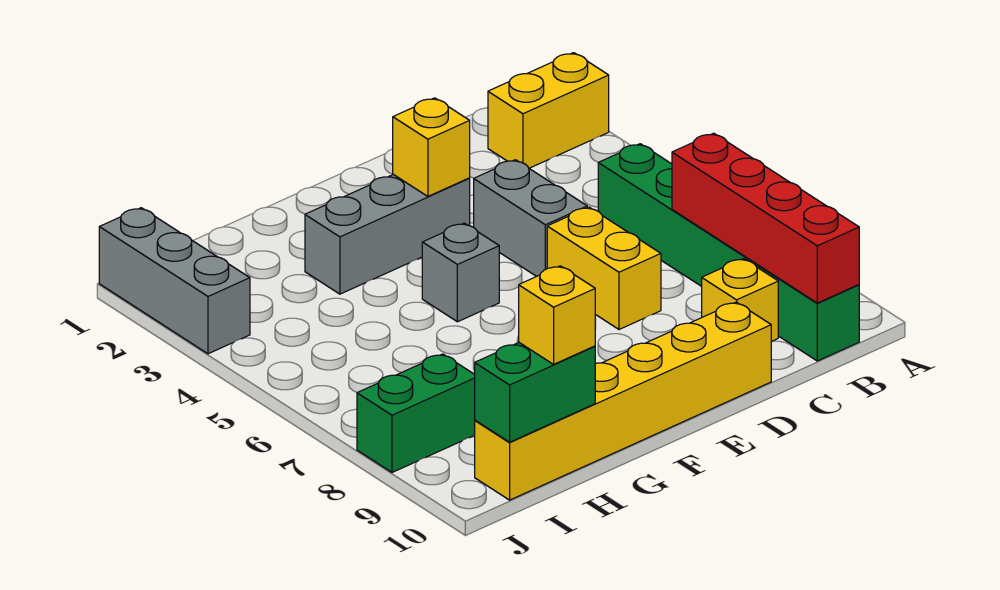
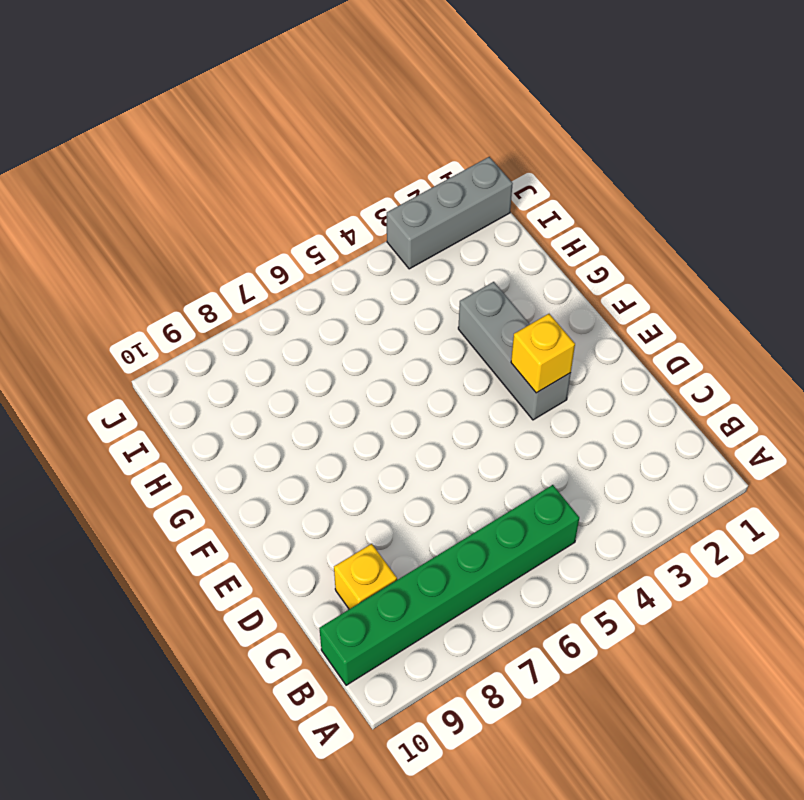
none -> yellow 1x2 brick [488,53,609,168]
none -> grey 1x2 brick [474,160,587,276]
none -> yellow 1x2 brick [547,207,661,329]

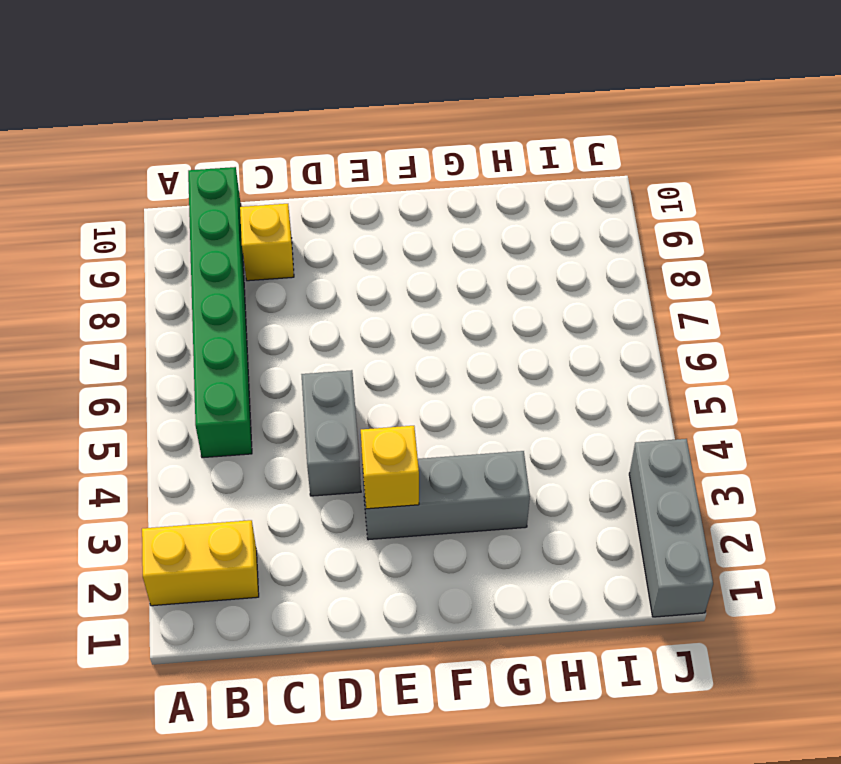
none -> yellow 1x2 brick [547,207,661,329]
none -> yellow 1x6 brick [475,302,771,500]
none -> grey 1x1 brick [422,223,499,322]

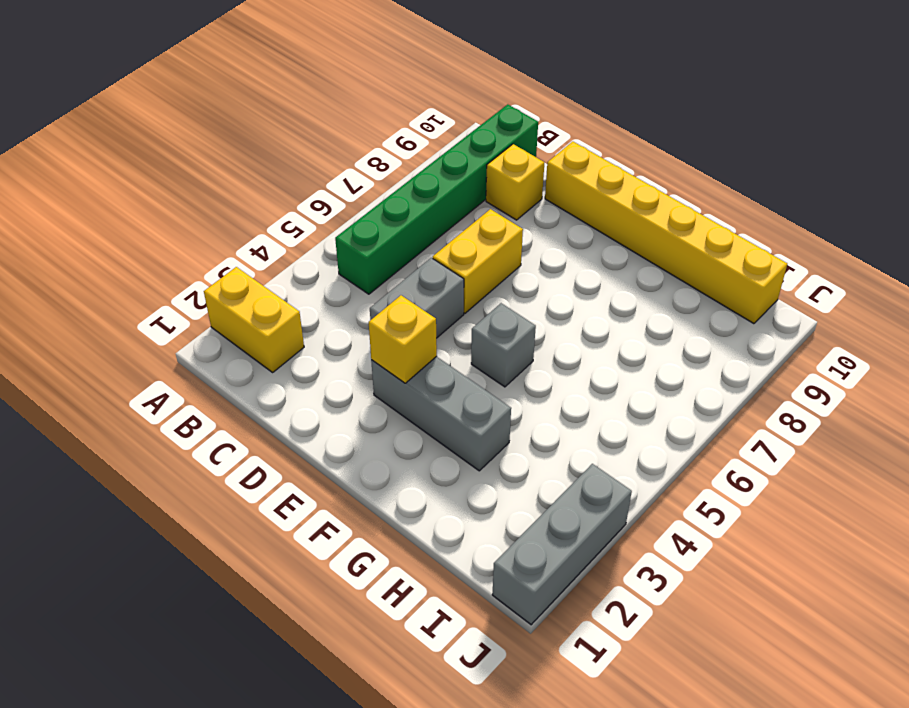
none -> green 1x2 brick [357,354,475,472]
none -> red 1x4 brick [672,133,859,303]
none -> green 1x2 brick [475,342,595,442]

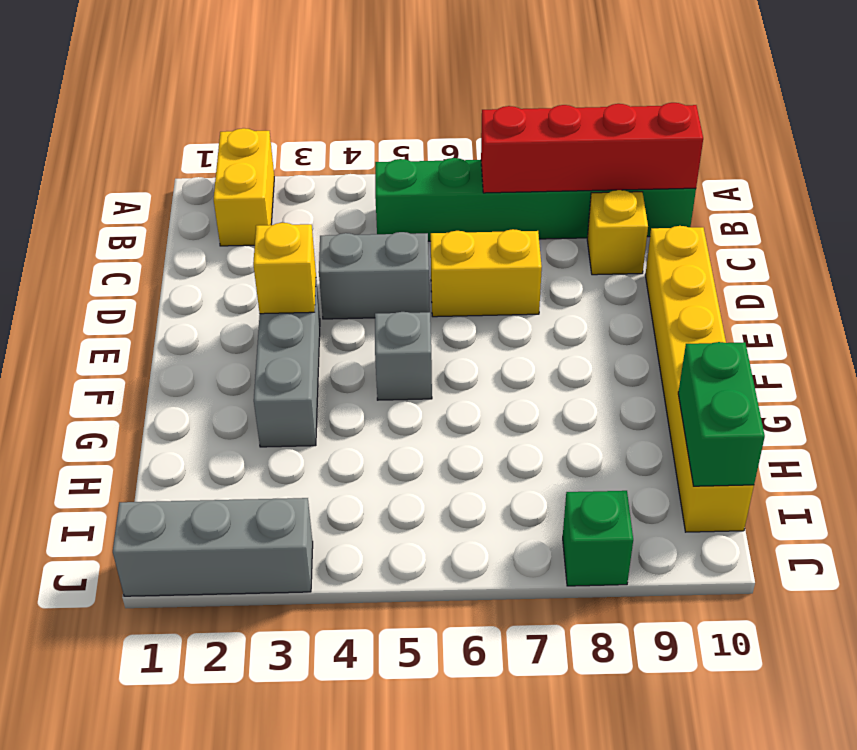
green 1x1 brick [563,491,633,586] -> green 1x2 brick [357,354,475,472]
none -> yellow 1x1 brick [519,266,595,364]

